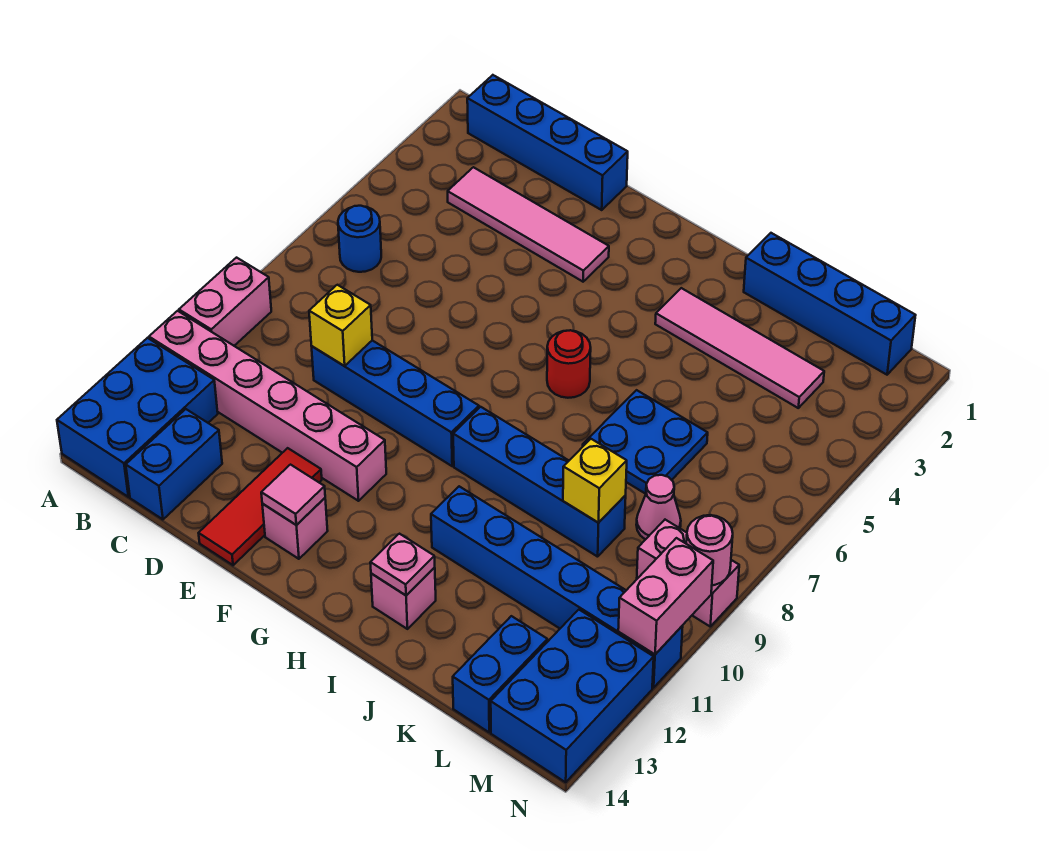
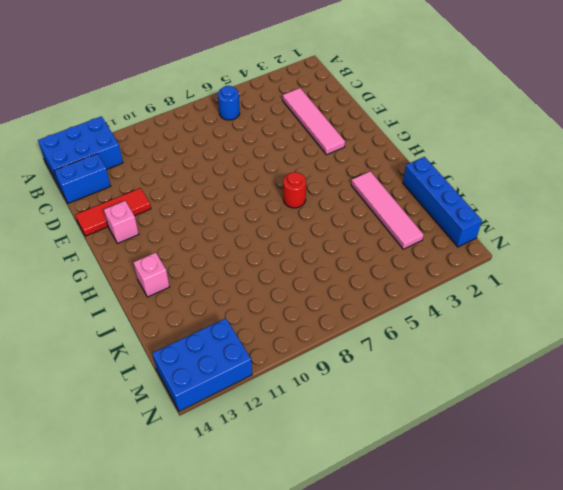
none -> pink 1x2 brick [179,258,271,346]
none -> pink 1x6 brick [149,311,386,501]
none -> blue 1x4 brick [467,75,628,210]

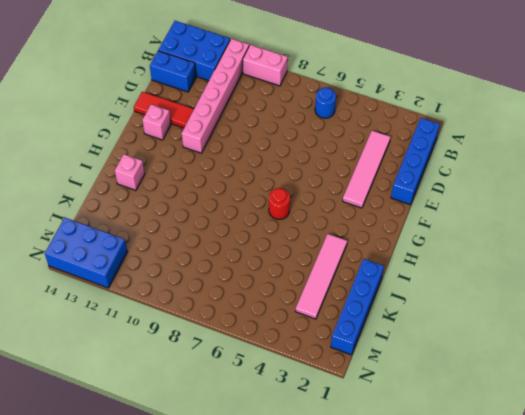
none -> blue 1x4 brick [312,341,479,466]
none -> blue 1x4 brick [453,407,626,557]
none -> blue 1x6 brick [431,486,683,688]

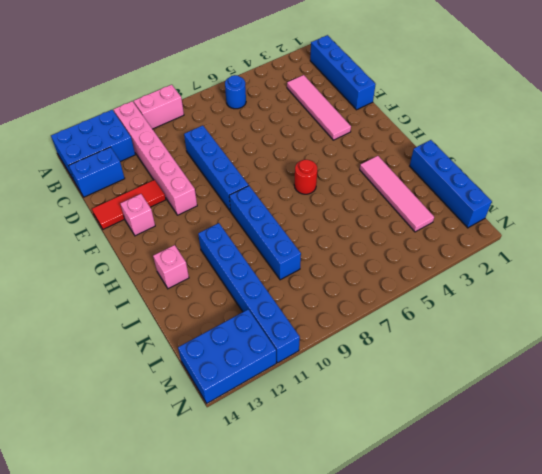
none -> blue 2x2 plate [583,390,708,494]
none -> pink 1x1 cone [636,475,681,540]
none -> blue 1x2 brick [453,616,547,732]

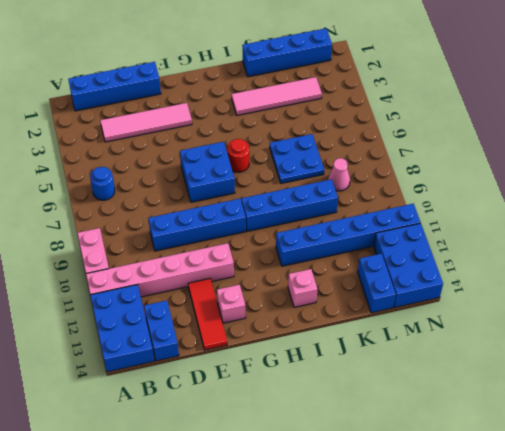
blue 2x2 brick [180,142,235,202] -> none
none -> pink 1x2 brick [637,520,739,626]
none -> yellow 1x1 brick [309,285,372,366]
none -> pink 1x1 tile [261,465,325,525]

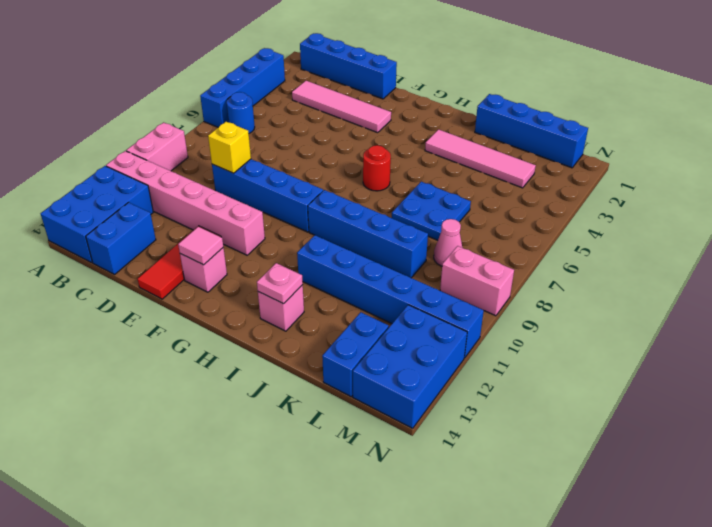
blue 1x4 brick [200,48,285,127] -> none
none -> yellow 1x1 brick [563,439,627,523]
none -> pink 1x1 round brick [686,515,733,585]
none -> pink 1x2 brick [618,538,713,654]

